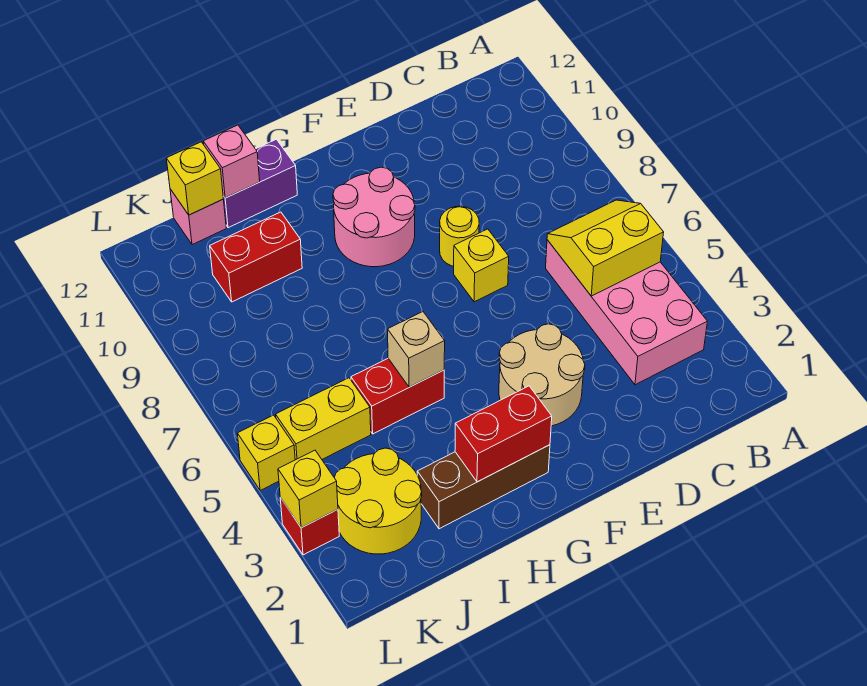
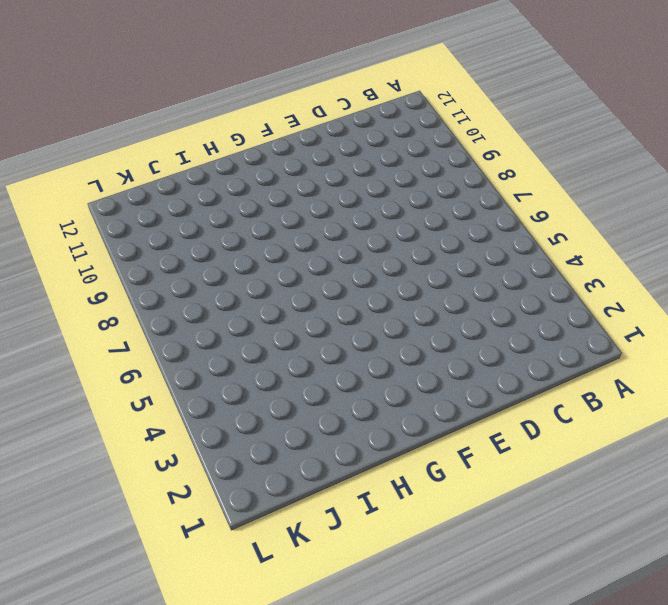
none -> pink 2x4 brick [546,240,707,385]
none -> tan 2x2 round brick [499,324,585,426]
none -> yellow 1x1 brick [454,229,509,302]

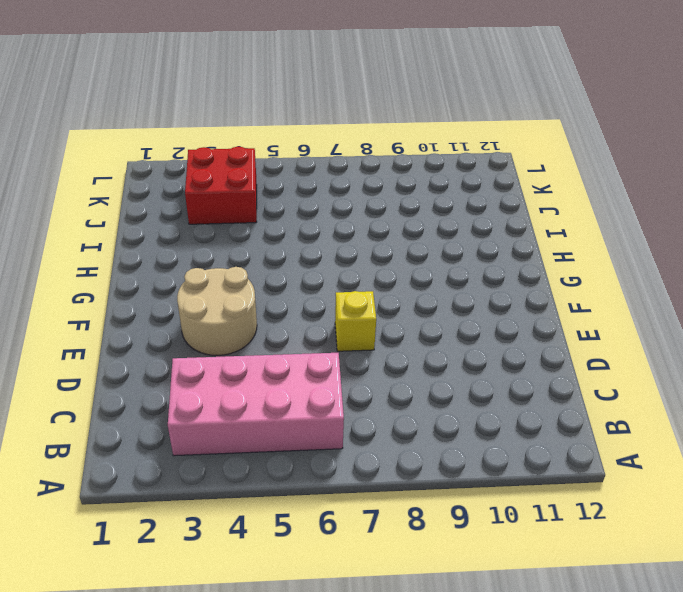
red 2x2 brick [185,147,257,224] -> yellow 2x2 round brick [334,448,422,554]
none -> yellow 1x1 round brick [440,206,479,266]
none -> pink 2x2 round brick [333,167,415,267]
none -> brown 1x3 brick [417,445,550,529]

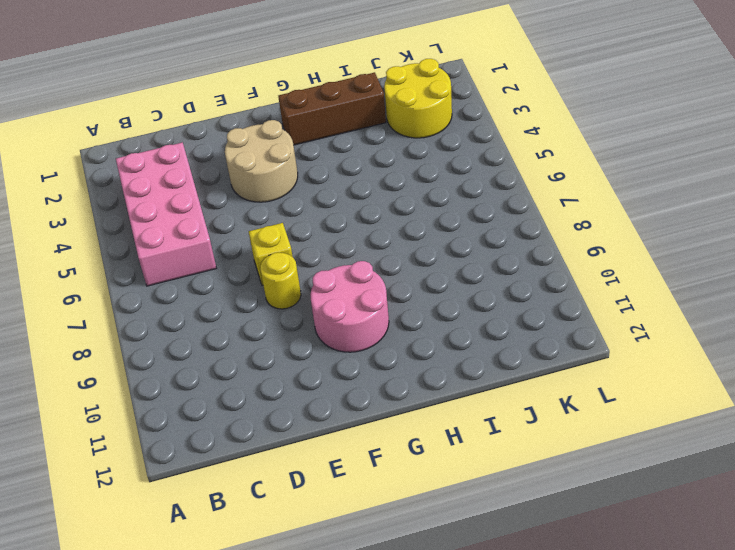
none -> red 1x2 brick [351,358,444,434]
none -> purple 1x2 brick [223,139,297,228]
none -> red 1x2 brick [210,212,302,302]

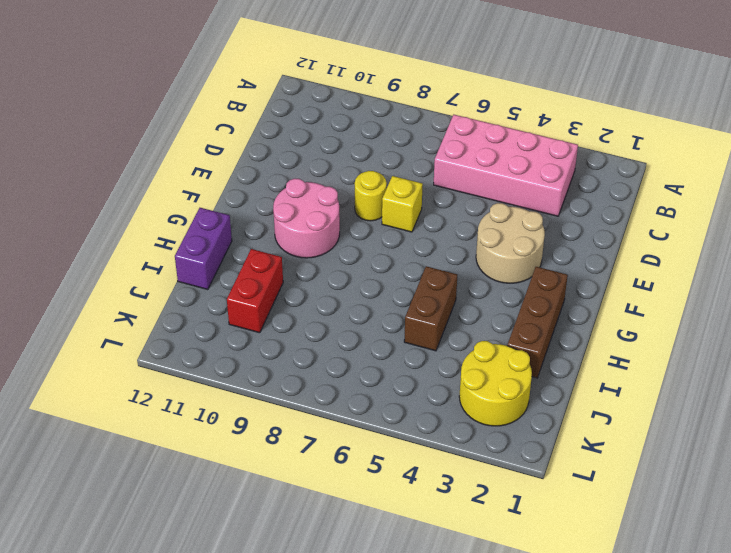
brown 1x2 brick [404,266,457,351] -> red 1x2 brick [351,358,444,434]
none -> yellow 1x2 brick [276,378,371,460]
none -> pink 1x1 brick [170,189,226,245]
none -> red 1x1 brick [280,497,339,555]

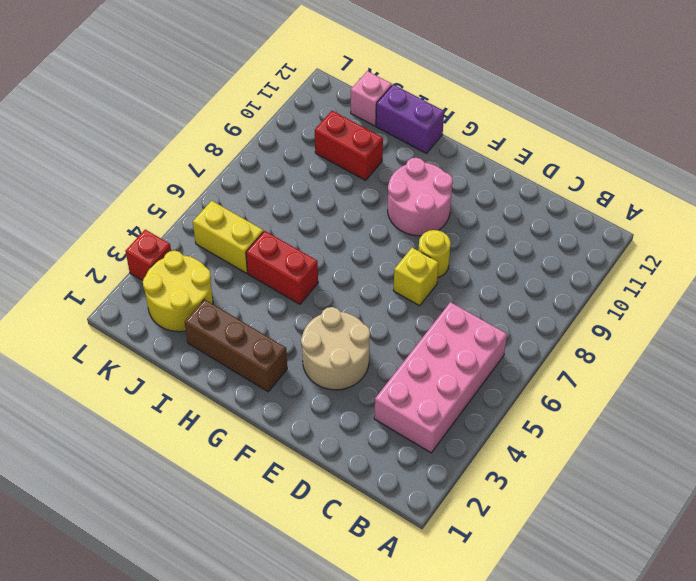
none -> yellow 1x1 brick [237,415,295,491]
none -> yellow 2x2 slope [547,200,664,296]
none -> red 1x2 brick [455,386,552,482]

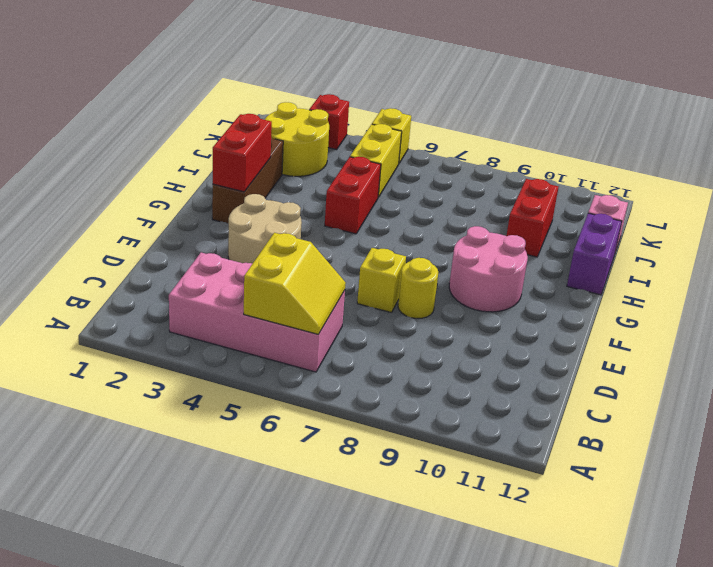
none -> tan 1x1 brick [388,312,445,387]
none -> pink 1x1 brick [203,125,260,198]
none -> yellow 1x1 brick [166,142,223,215]

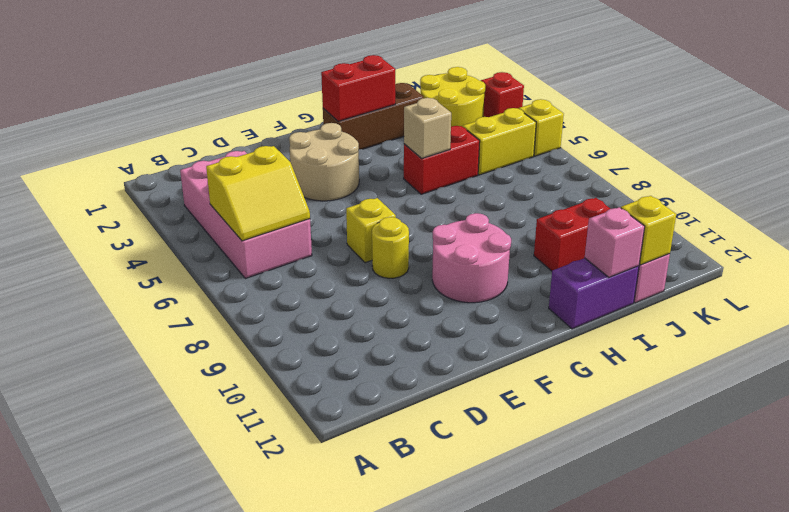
none -> yellow 1x1 brick [278,450,338,528]

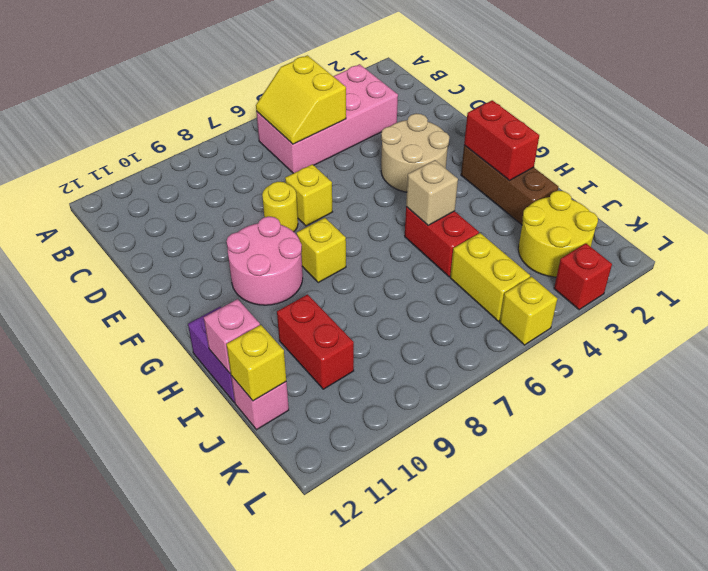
yellow 1x1 brick [297,218,346,282] -> yellow 1x1 brick moved to [278,450,338,528]

